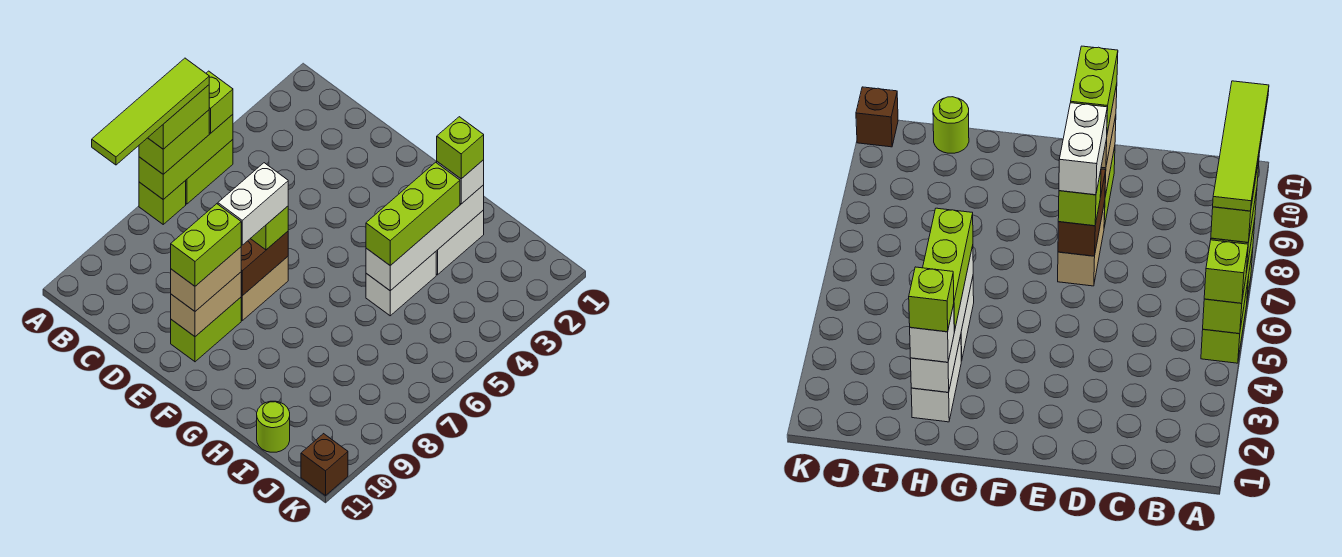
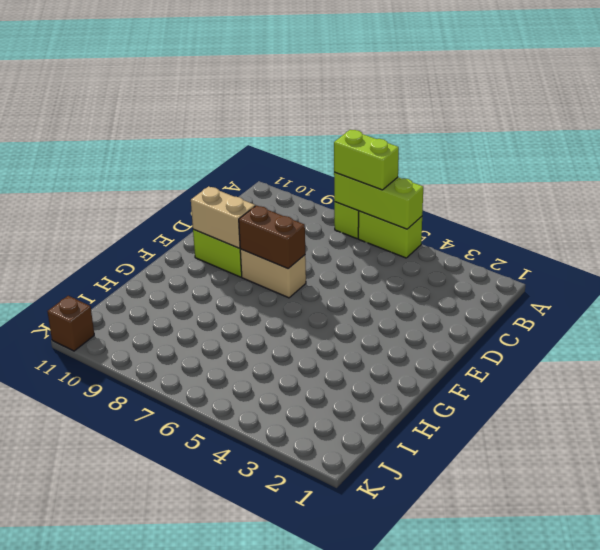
none -> white 1x2 brick [436,210,484,275]
none -> white 1x2 brick [366,252,436,316]
none -> lime 1x1 round brick [257,401,290,452]

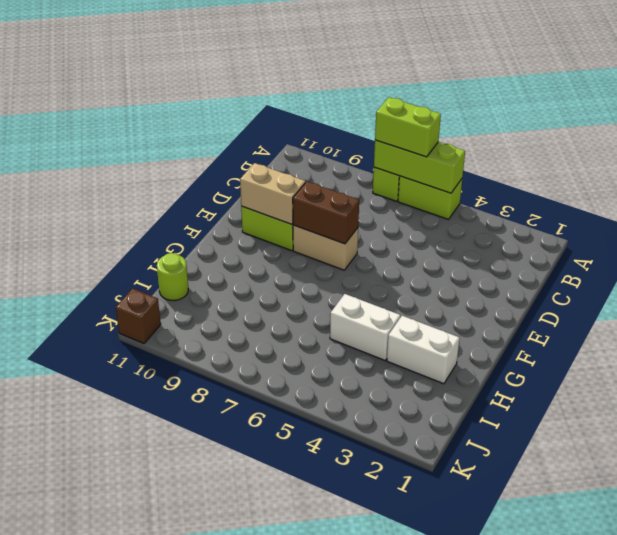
none -> white 1x4 brick [366,185,484,291]
none -> lime 1x1 brick [206,71,233,133]
none -> lime 1x1 brick [250,206,288,250]

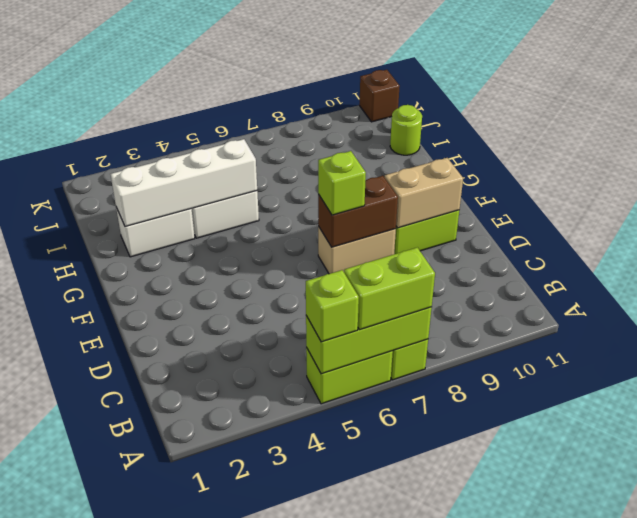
none -> tan 1x2 brick [171,247,241,311]
none -> white 1x1 brick [437,160,484,204]
none -> lime 1x3 brick [366,162,460,266]

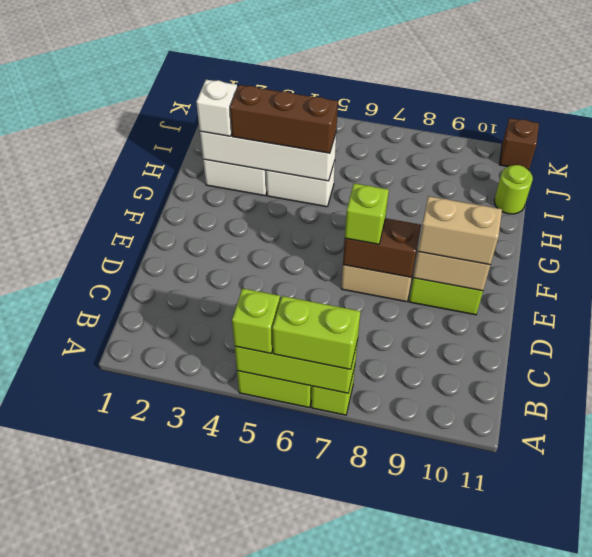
brown 1x3 brick [230,85,338,153] -> lime 1x3 brick [366,162,460,266]
none -> lime 1x2 brick [148,85,209,149]
none -> white 1x2 brick [218,163,288,245]
none -> lime 1x2 brick [171,204,241,286]

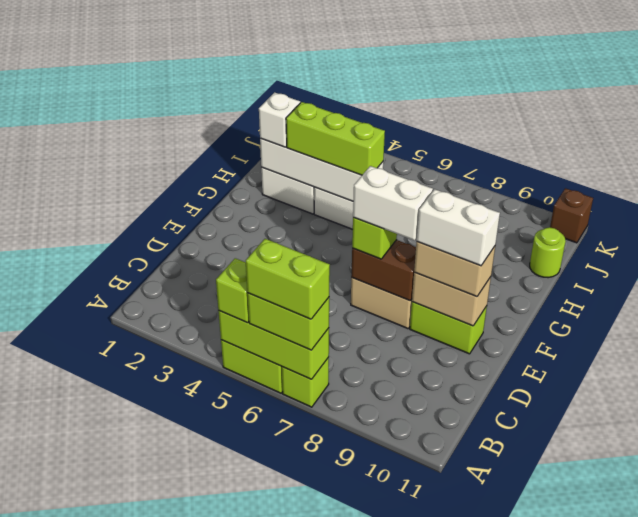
white 1x2 brick [417,189,500,266] -> lime 1x2 brick [171,204,241,286]
none -> lime 1x1 brick [437,117,484,179]
none -> lime 1x4 tile [92,58,209,165]

